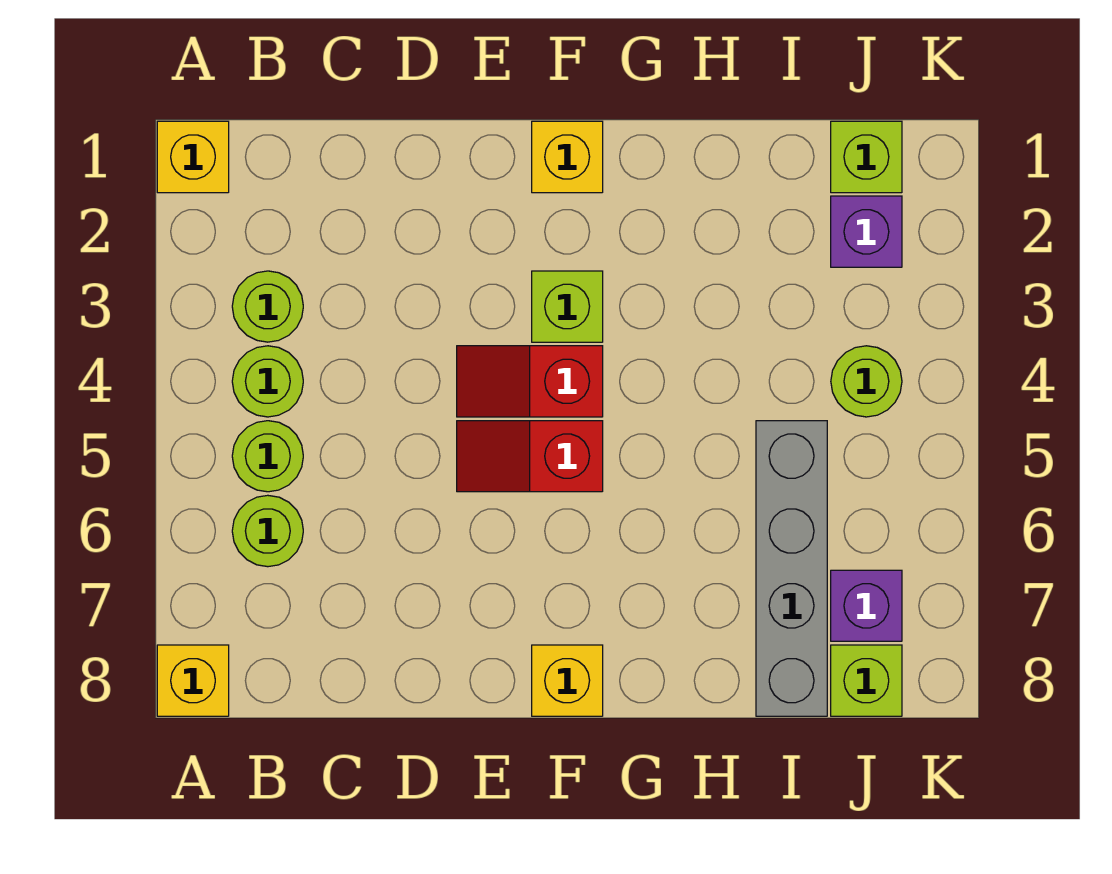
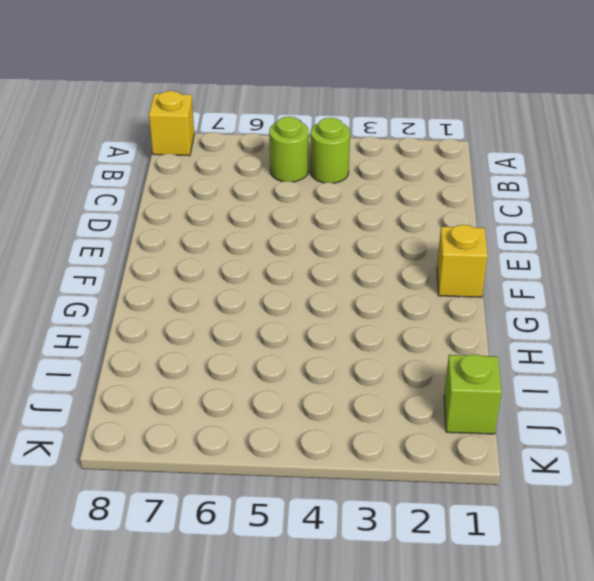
none -> yellow 1x1 brick [157,121,229,193]
none -> lime 1x1 round brick [232,271,303,342]
none -> lime 1x1 round brick [232,495,303,567]

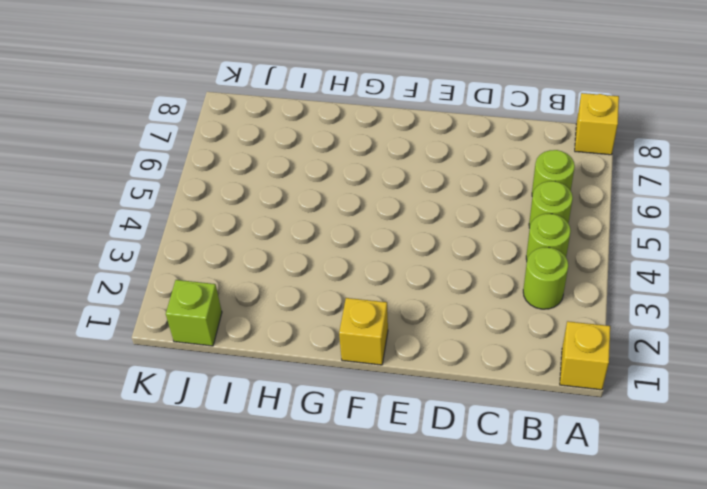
none -> red 1x2 slope [457,346,603,417]
none -> red 1x2 slope [457,421,603,492]
none -> lime 1x1 brick [532,271,603,342]

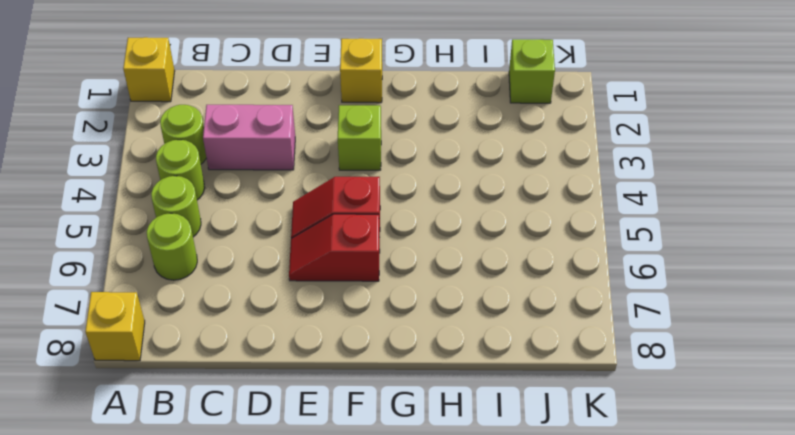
pink 1x2 brick [203,105,295,170] -> none
red 1x2 slope [289,214,380,281] -> red 1x2 slope moved to [457,346,603,417]
none -> yellow 1x1 brick [532,645,603,716]
none -> grey 1x4 brick [756,421,827,716]
none -> purple 1x1 brick [831,196,902,267]

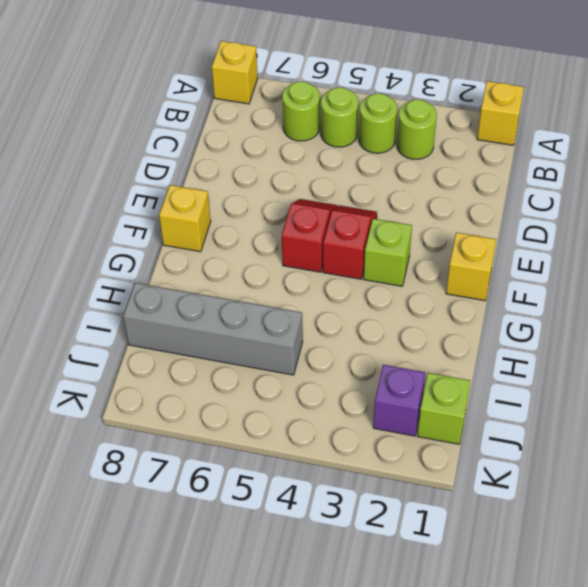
none -> lime 1x1 round brick [831,346,902,417]
none -> purple 1x1 brick [831,570,902,641]
none -> lime 1x1 brick [831,645,902,716]

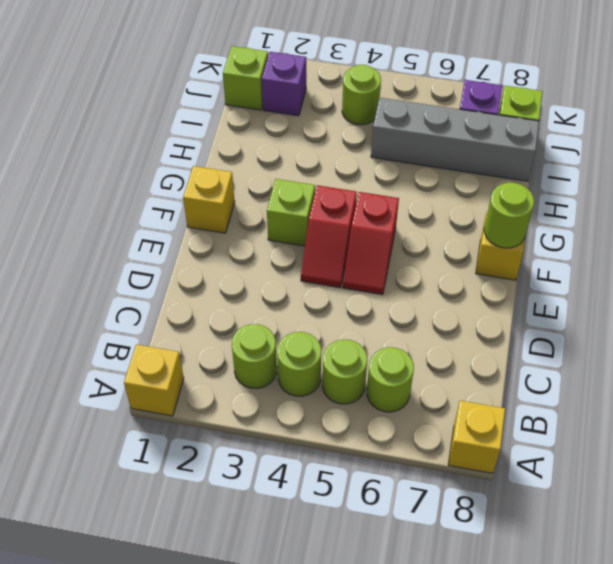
lime 1x1 round brick [484,183,534,248] -> none

